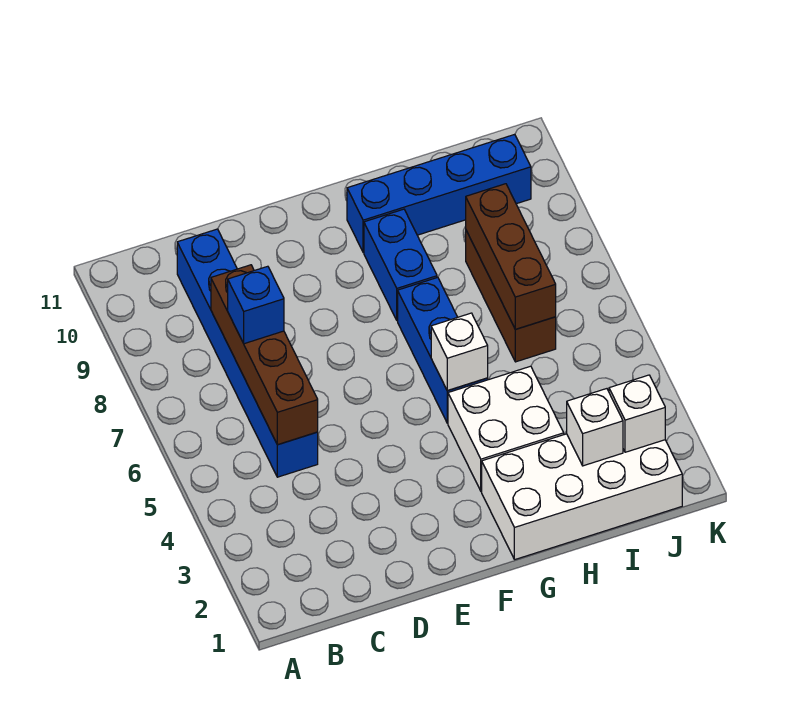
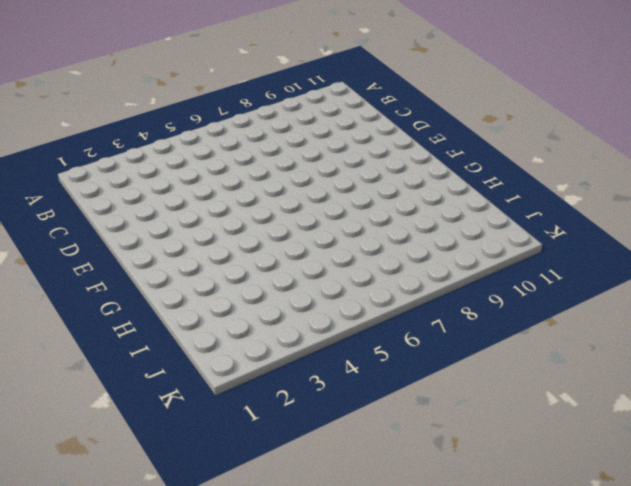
none -> blue 1x6 brick [177,229,318,477]
none -> white 2x4 brick [482,434,682,560]
none -> white 2x2 brick [448,366,564,491]

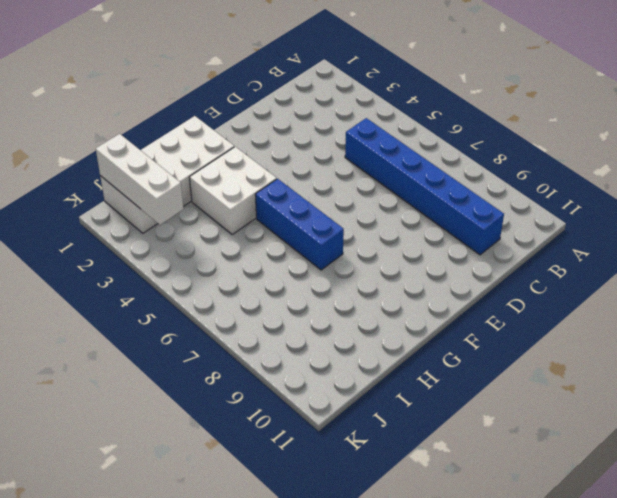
white 1x3 brick [96,134,184,225] -> white 1x1 brick [609,375,665,452]
none -> blue 1x2 brick [364,209,437,321]
none -> blue 1x4 brick [347,134,531,252]
none -> brown 1x3 brick [466,231,556,362]

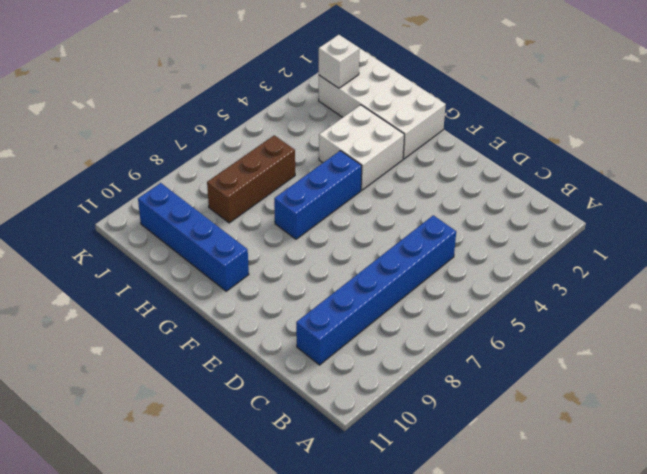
none -> blue 1x2 brick [364,209,437,321]
none -> brown 1x4 brick [211,265,318,445]
none -> white 1x1 brick [431,313,488,391]

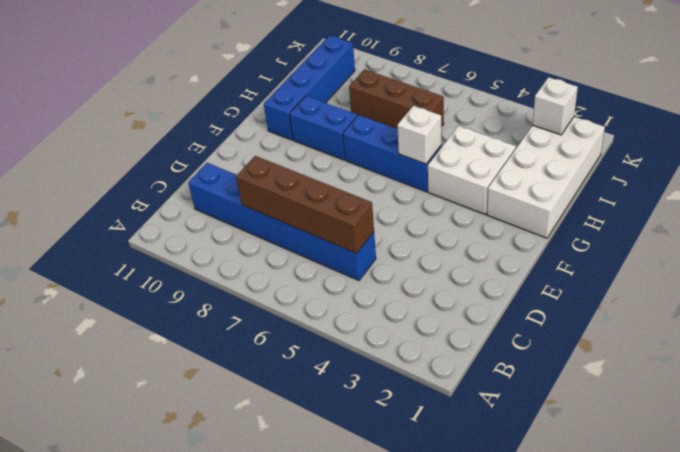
none -> white 1x1 brick [567,389,623,466]
none -> brown 1x3 brick [466,184,556,329]
none -> blue 1x1 brick [228,266,284,344]

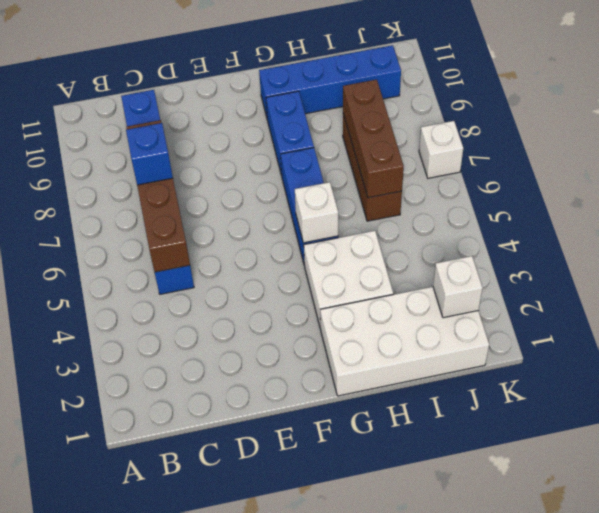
white 1x1 brick [419,121,463,178] -> white 1x1 brick moved to [567,389,623,466]

